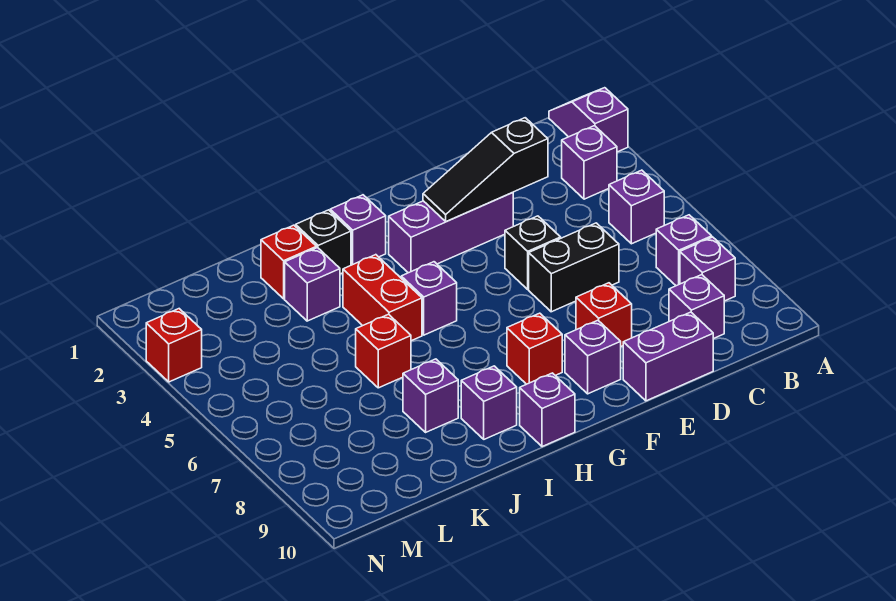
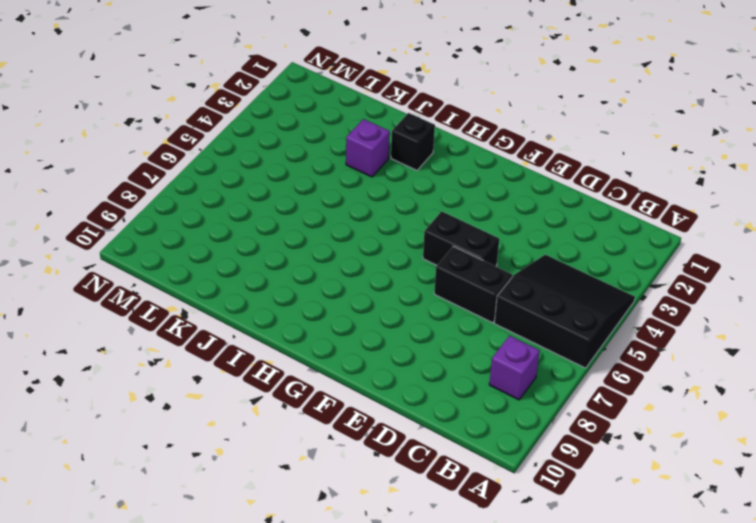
black 3x3 slope [494,255,635,368] -> purple 1x1 brick [609,170,664,244]
black 1x2 brick [423,211,499,266] -> black 1x1 brick [505,216,561,289]
none -> purple 1x2 slope [549,88,628,152]
none -> purple 1x1 brick [562,126,617,199]
none -> purple 1x1 brick [656,215,712,286]

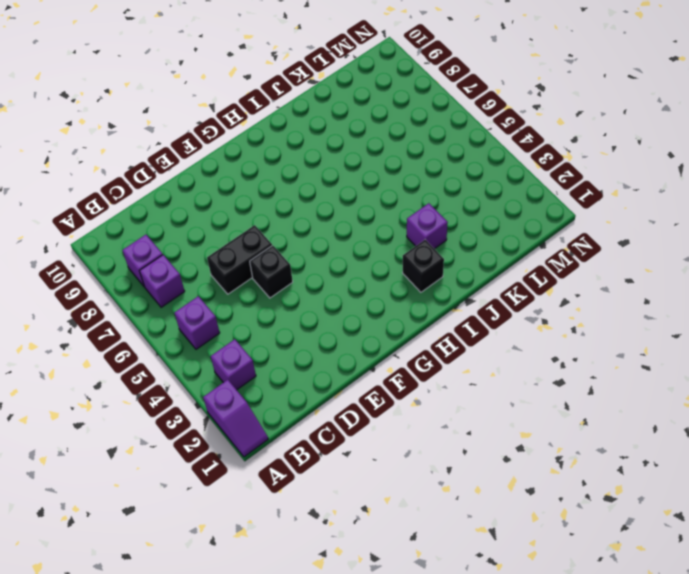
none -> purple 1x1 brick [669,275,724,339]
none -> purple 1x2 brick [623,312,713,401]
none -> purple 1x3 brick [389,193,513,273]

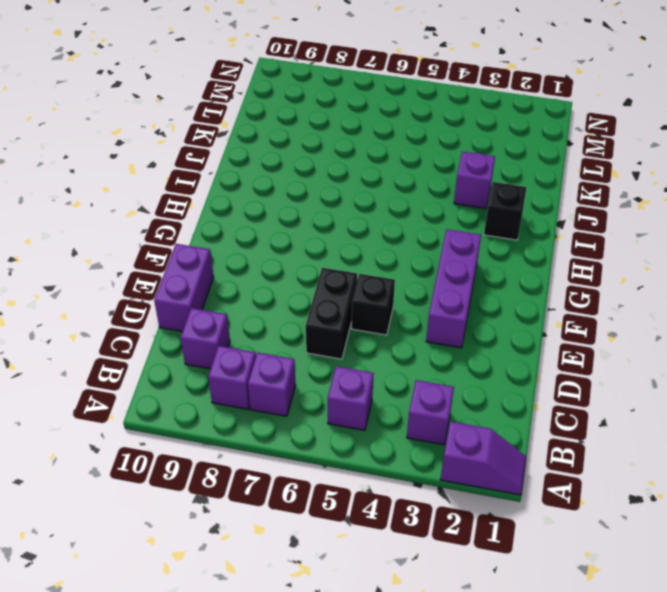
none -> red 1x1 brick [576,283,632,346]
none -> purple 1x1 brick [565,320,621,394]
none -> red 1x1 brick [507,313,562,384]

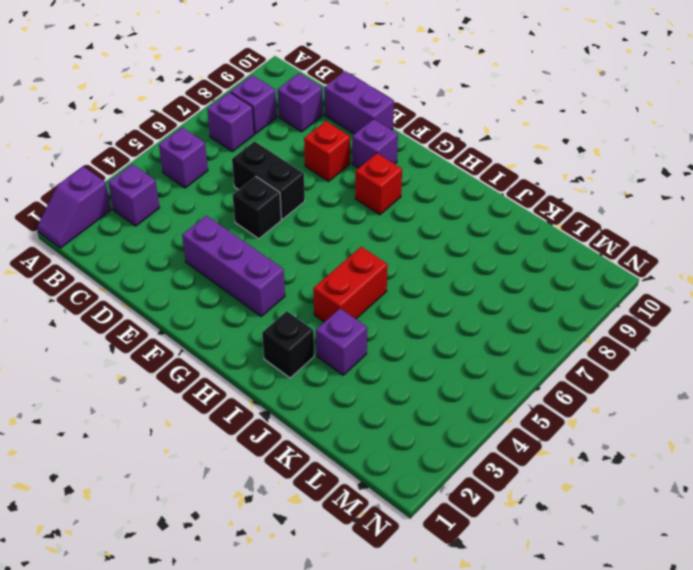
none -> purple 1x1 brick [330,195,386,265]
none -> purple 1x1 brick [401,262,457,335]
none -> purple 1x1 brick [520,373,575,447]

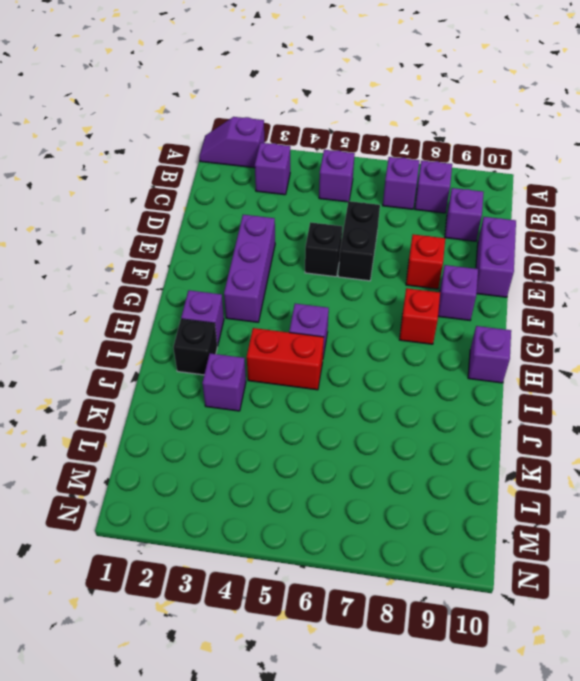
none -> purple 1x1 brick [461,366,517,439]
none -> red 1x1 brick [261,225,316,299]
none -> red 1x1 brick [356,314,411,388]

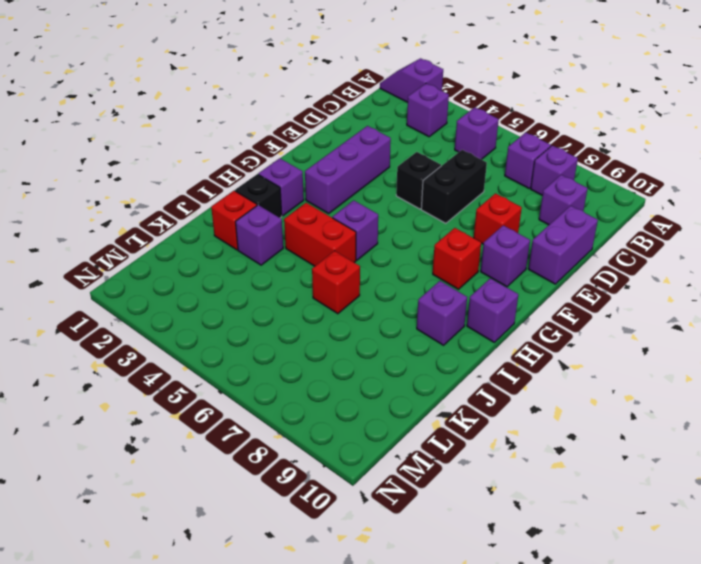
none -> purple 1x1 brick [403,359,458,432]
none -> red 1x1 brick [146,309,202,382]
none -> black 1x3 slope [423,118,548,222]

